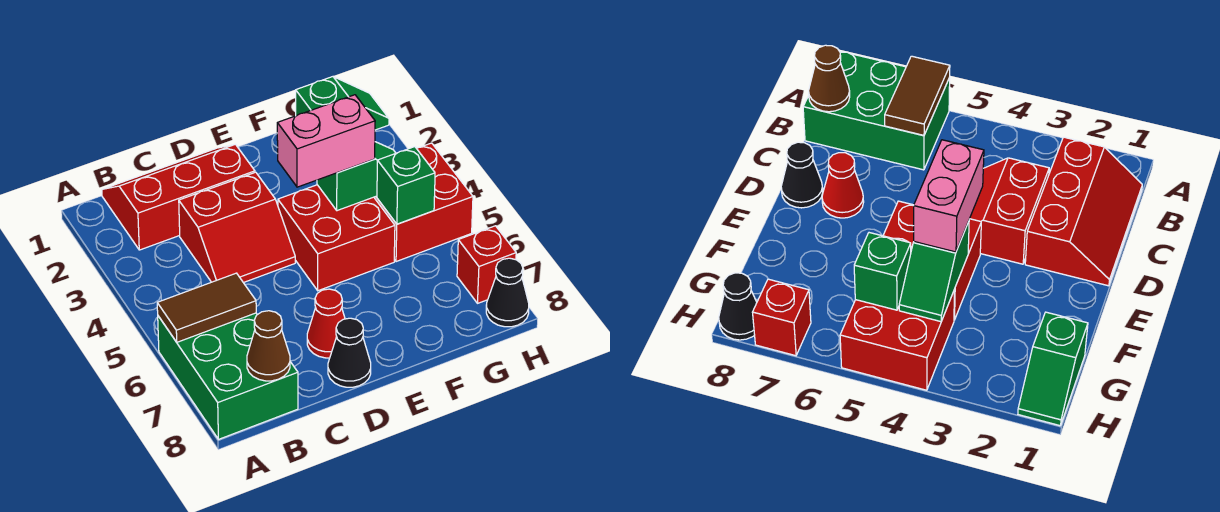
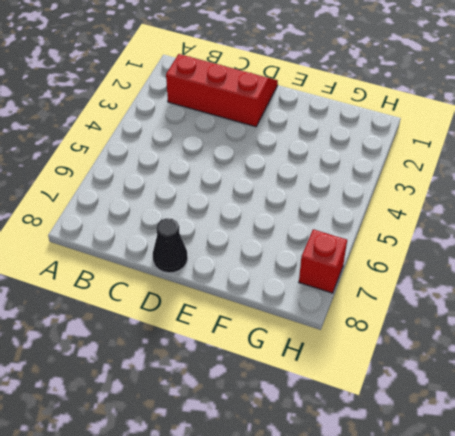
none -> green 2x3 brick [158,313,298,439]
none -> red 2x2 slope [179,172,295,283]
none -> red 1x1 cone [307,289,345,358]

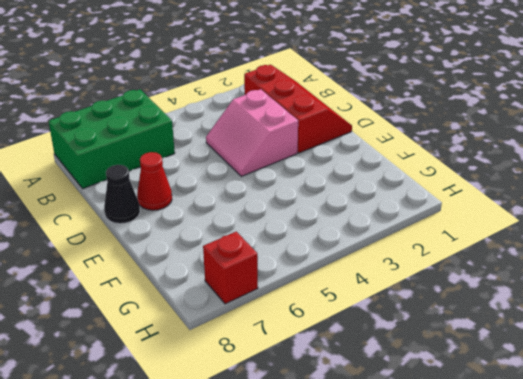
pink 2x2 slope [206,89,298,176] -> red 2x2 slope [179,172,295,283]
none -> red 2x2 brick [278,185,395,291]
none -> green 1x2 slope [296,77,389,130]
none -> red 2x2 brick [374,143,473,262]

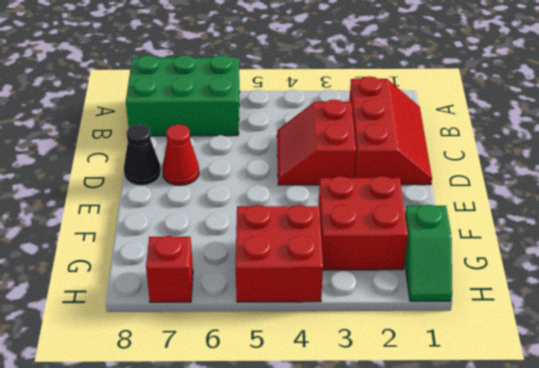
red 2x2 brick [319,176,408,270] -> red 2x2 brick moved to [278,185,395,291]
none -> black 1x1 cone [486,258,529,327]
none -> brown 1x2 tile [157,273,256,342]
none -> brown 1x1 cone [247,311,290,381]

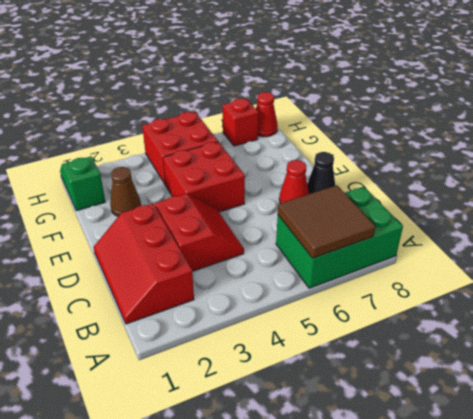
brown 2x2 tile [278,185,375,258] -> brown 1x2 tile [157,273,256,342]
brown 1x1 cone [110,167,141,216] -> brown 1x1 cone moved to [247,311,290,381]
red 1x1 cone [256,92,278,137] -> black 1x1 cone [486,258,529,327]
none -> green 1x2 slope [317,142,396,211]
none -> green 1x1 brick [377,147,435,224]
none -> pink 1x2 brick [277,95,375,187]

